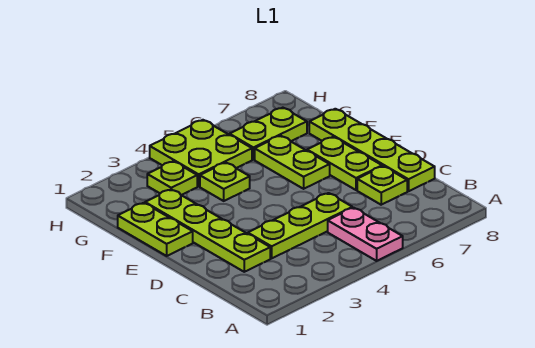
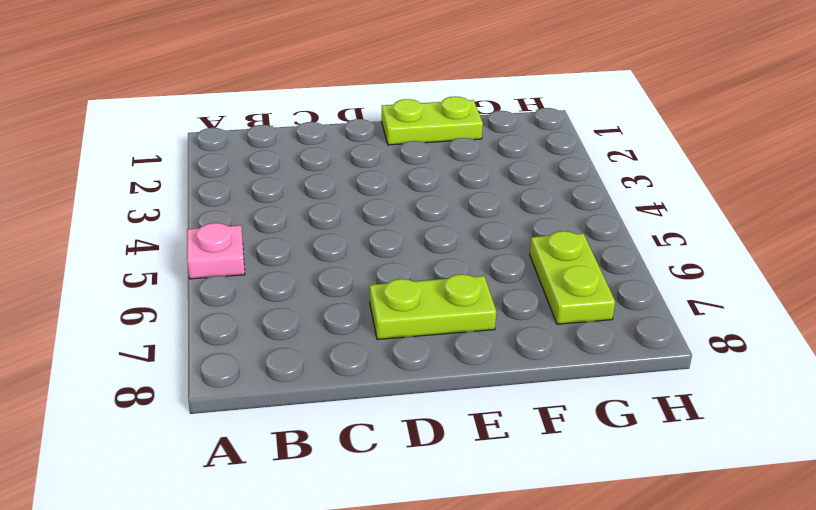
pink 1x1 plate [187,223,245,279] -> pink 1x2 plate [328,208,403,261]
none -> lime 1x4 plate [145,189,270,272]
none -> lime 1x3 plate [248,193,352,258]
none -> lime 1x1 plate [357,166,407,205]

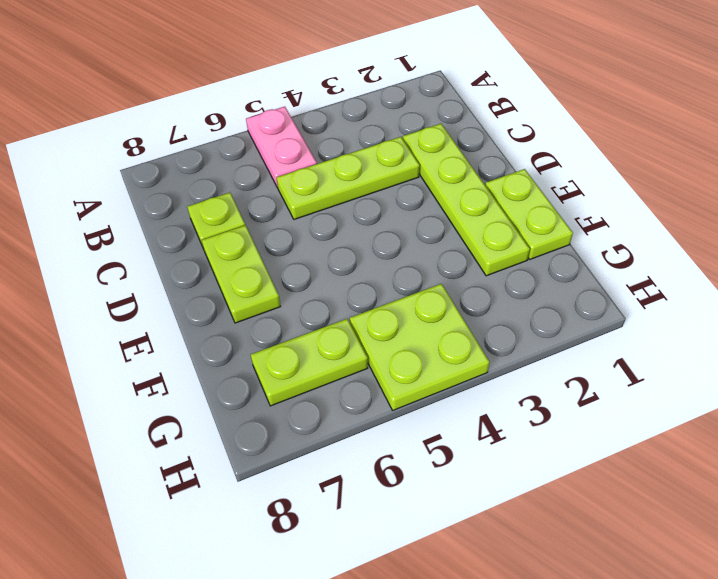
none -> lime 1x4 plate [309,109,435,191]
none -> lime 1x2 plate [255,136,330,189]
none -> lime 1x1 plate [200,163,250,201]

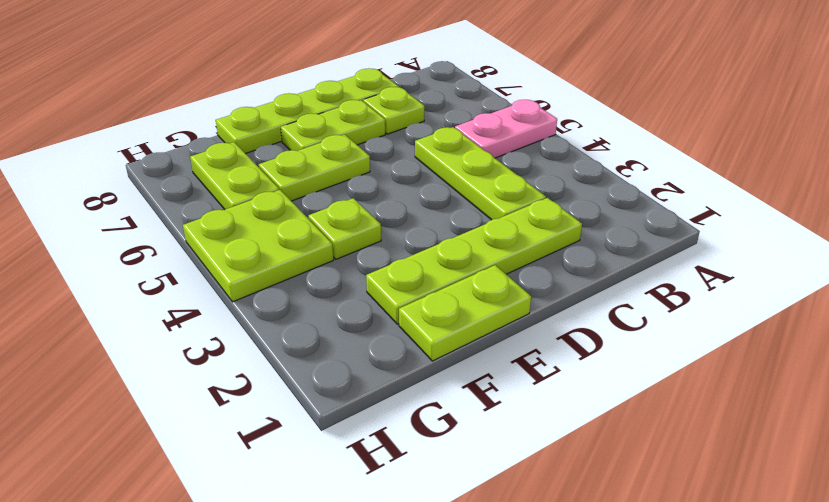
none -> lime 1x1 plate [147,161,197,195]

